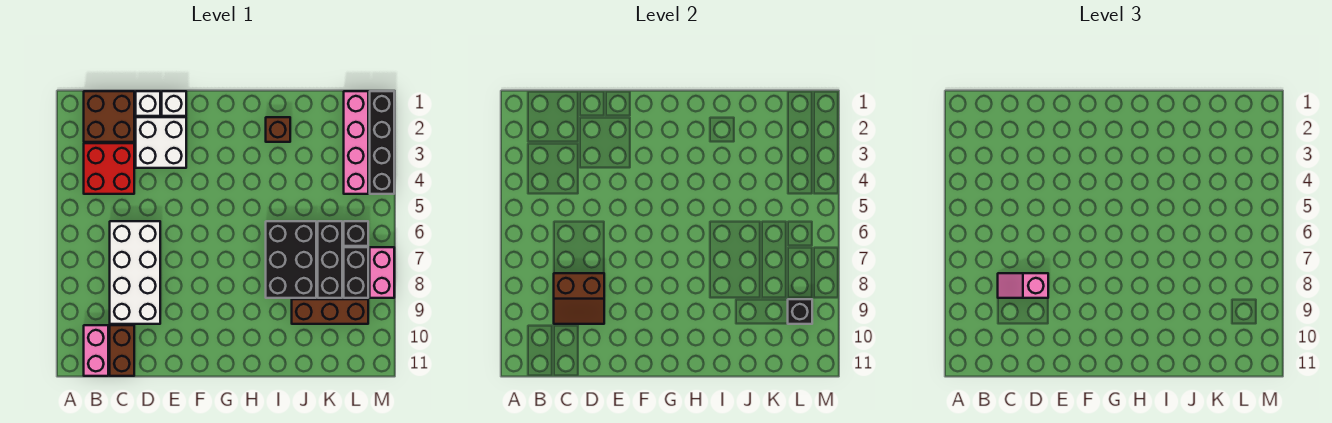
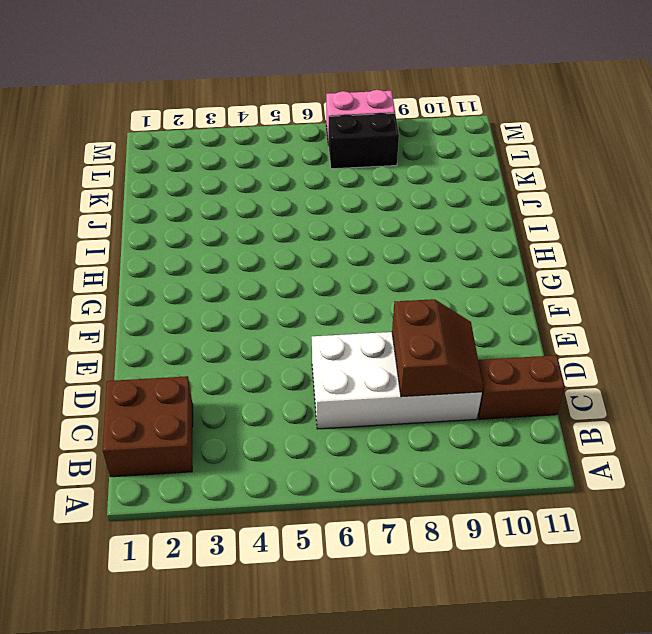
none -> red 2x2 brick [84,143,134,194]
none -> pink 1x2 brick [84,325,108,376]
none -> white 1x1 brick [136,91,160,116]

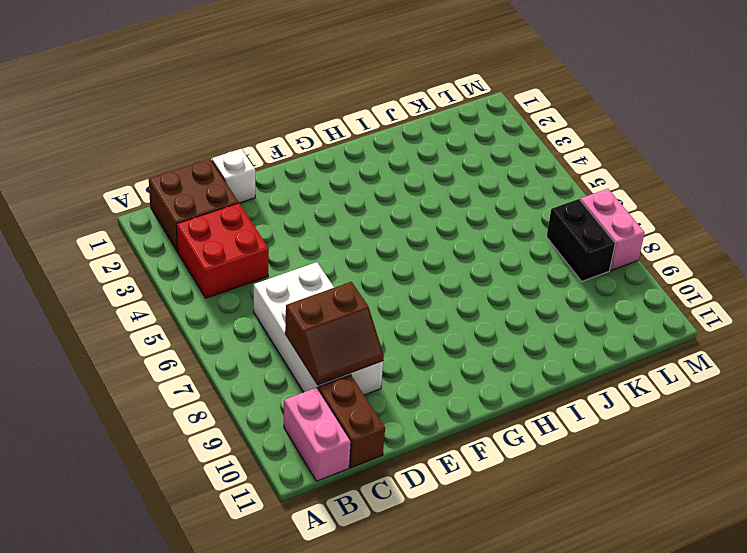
none -> white 2x2 brick [136,117,186,168]
none -> white 1x1 brick [162,91,186,116]
none -> brown 1x1 brick [266,117,290,142]

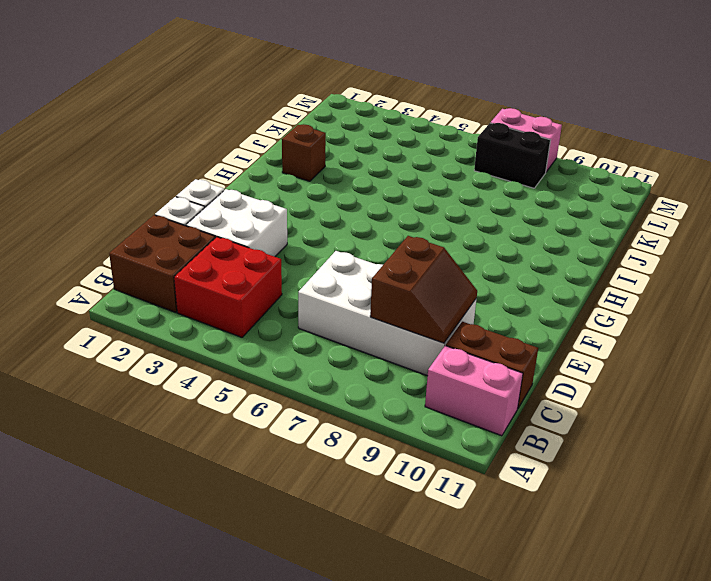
none -> black 2x3 brick [266,221,316,298]
none -> brown 1x3 brick [292,299,368,324]
none -> black 1x3 brick [318,221,342,298]

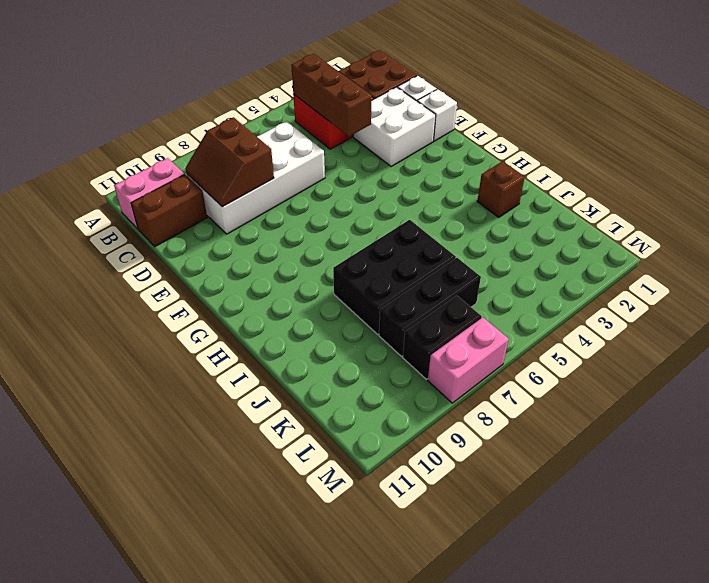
brown 1x3 brick [291,54,372,136] -> brown 1x3 brick moved to [292,299,368,324]
none -> pink 1x4 brick [344,91,368,194]
none -> black 1x1 brick [344,221,368,246]
none -> black 1x4 brick [370,91,394,194]

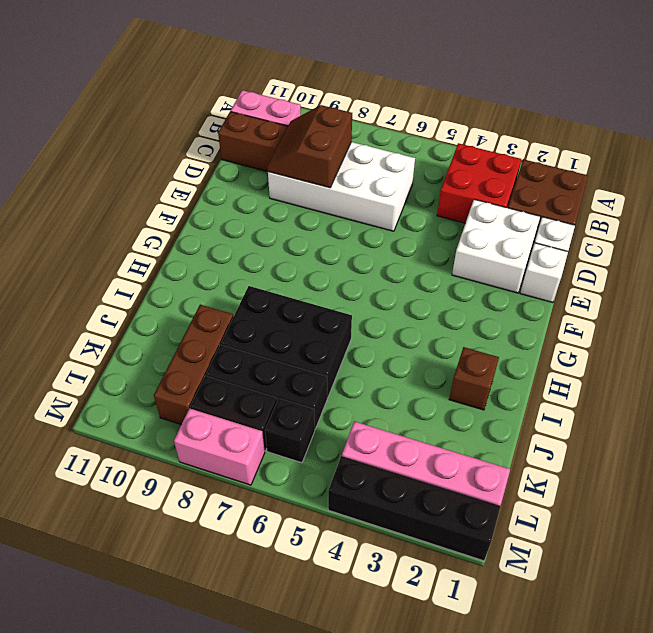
none -> black 1x1 brick [788,299,812,324]
none -> pink 1x2 slope [998,273,1048,298]

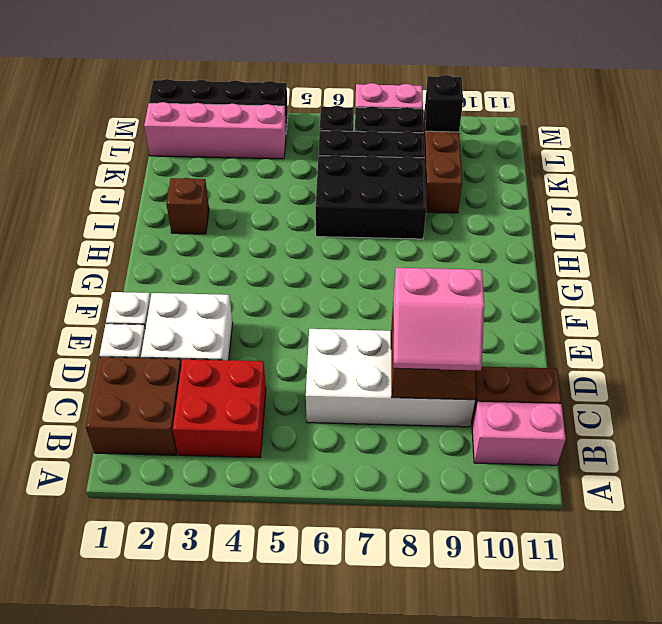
pink 2x2 slope [393,268,484,371] -> pink 1x2 slope [998,273,1048,298]

